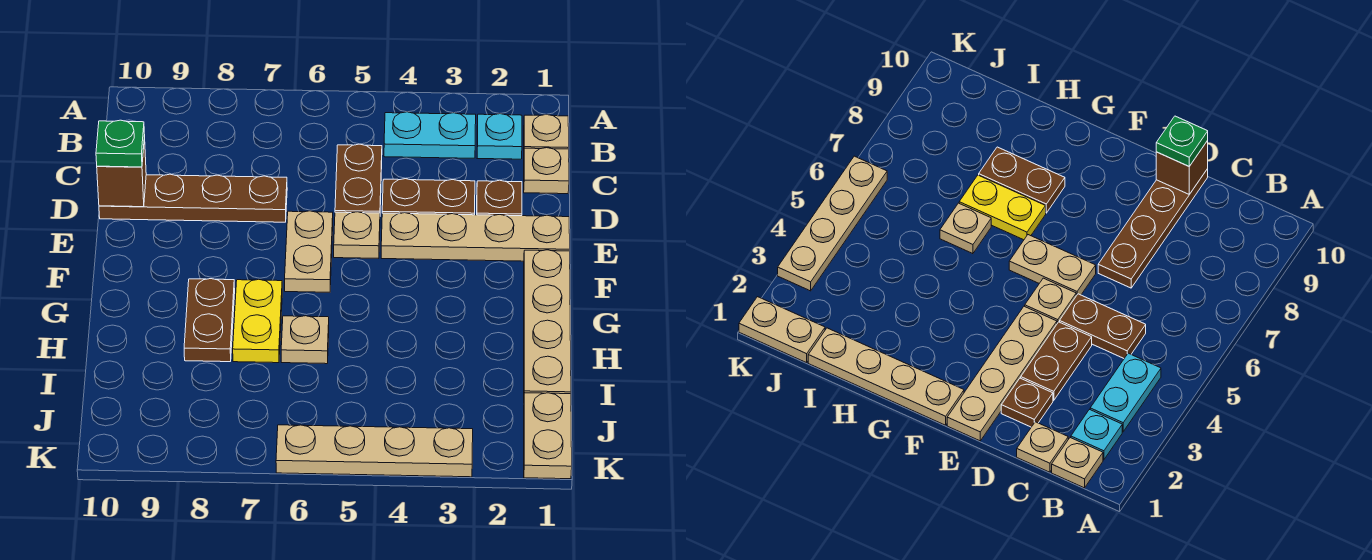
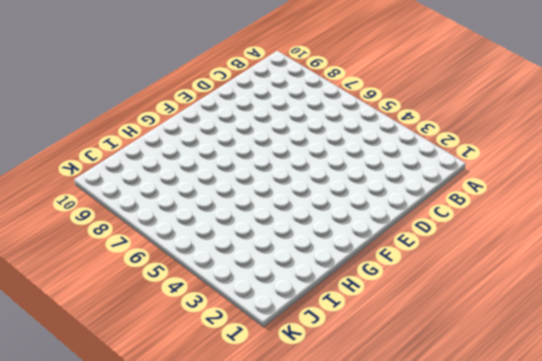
none -> tan 1x1 plate [524,114,569,149]
none -> cyan 1x1 plate [477,114,522,159]
none -> cyan 1x2 plate [384,112,476,158]

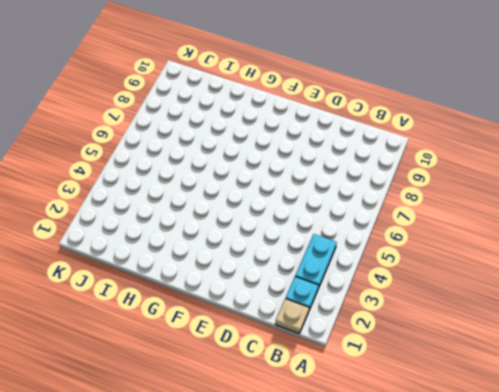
none -> tan 1x1 plate [524,148,569,194]
none -> brown 1x2 plate [335,144,382,213]
none -> brown 1x1 plate [477,180,522,216]

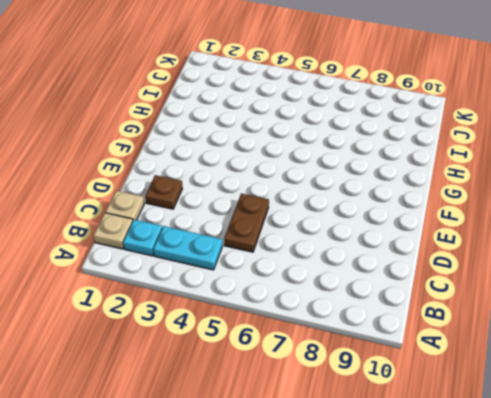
none -> brown 1x2 plate [382,179,475,215]
none -> brown 1x4 plate [99,174,287,222]
none -> tan 1x4 plate [381,213,570,261]

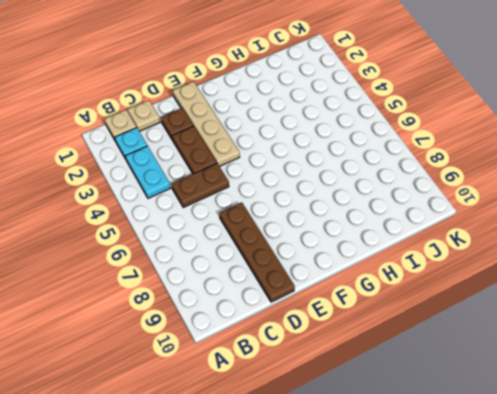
none -> tan 1x1 plate [334,212,380,258]
none -> tan 1x2 plate [285,211,333,292]
none -> tan 1x4 plate [524,250,571,394]

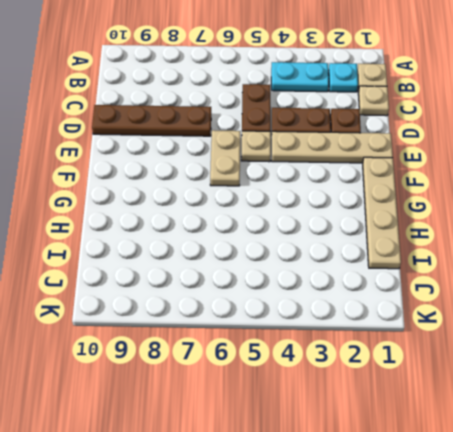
none -> yellow 1x2 plate [233,279,282,363]
none -> brown 1x2 plate [184,279,235,362]
none -> tan 1x1 plate [281,316,329,364]

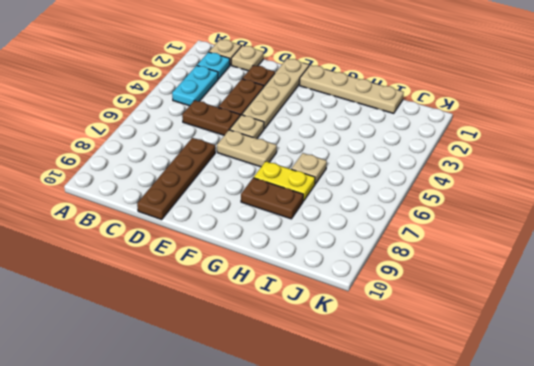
none -> tan 1x2 plate [524,393,572,479]
none -> tan 1x4 plate [276,425,473,477]
none -> brown 1x1 brick [97,136,146,207]

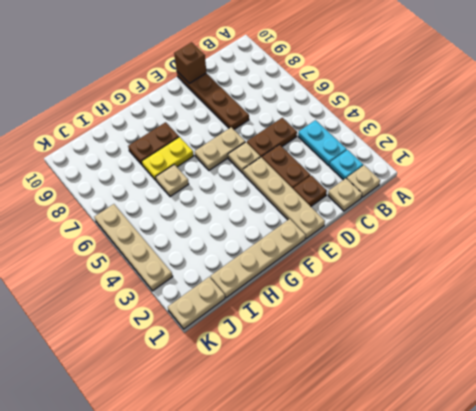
none -> green 1x1 plate [96,120,145,167]

